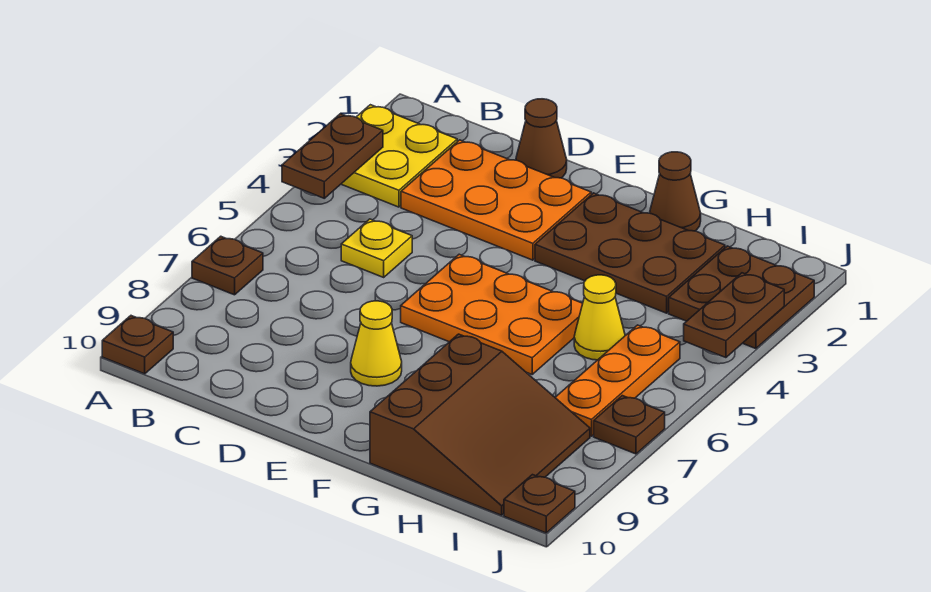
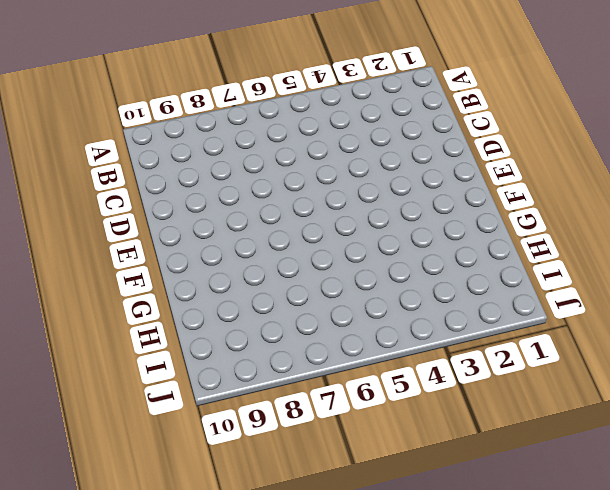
none -> yellow 2x2 plate [341,105,457,207]
none -> brown 1x1 plate [192,236,263,295]
none -> brown 1x1 plate [102,316,173,374]

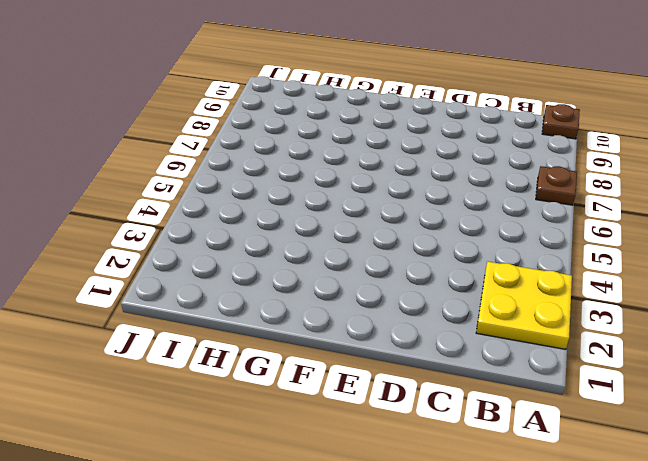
none -> orange 2x3 plate [401,140,591,260]
none -> yellow 1x1 plate [341,219,412,277]
none -> brown 1x1 cone [516,99,567,178]

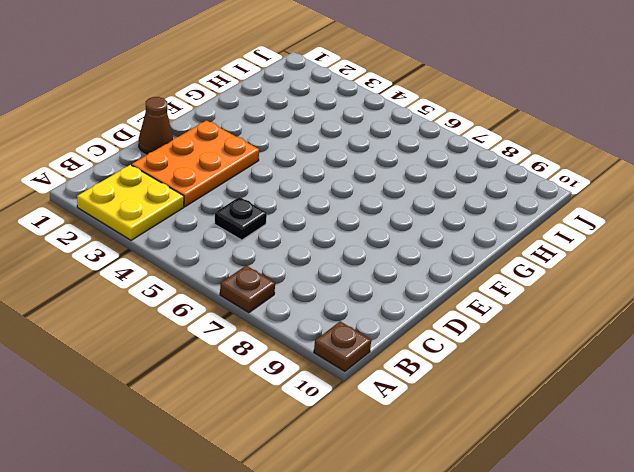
black 1x1 plate [214,197,267,240] -> yellow 1x1 plate [341,219,412,277]
none -> orange 2x3 plate [401,254,583,374]
none -> yellow 1x1 cone [351,301,402,386]
none -> brown 2x3 plate [535,193,725,313]

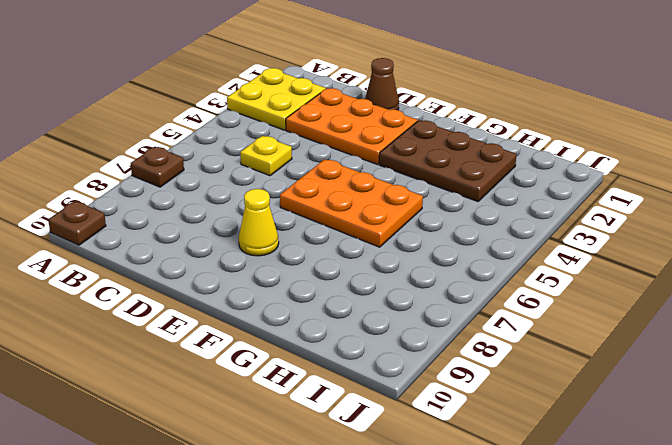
none -> brown 1x1 cone [650,152,701,231]
none -> brown 3x3 slope [370,334,590,515]
none -> yellow 1x1 cone [574,275,625,360]

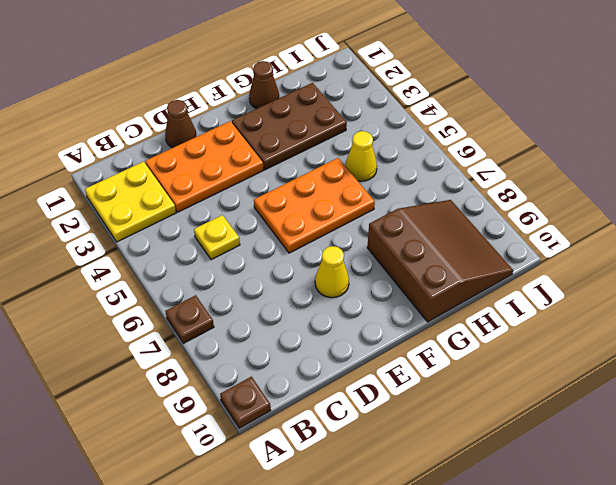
none -> brown 2x2 plate [669,246,814,349]
none -> orange 1x3 plate [555,325,680,436]
none -> brown 1x1 plate [594,396,665,454]

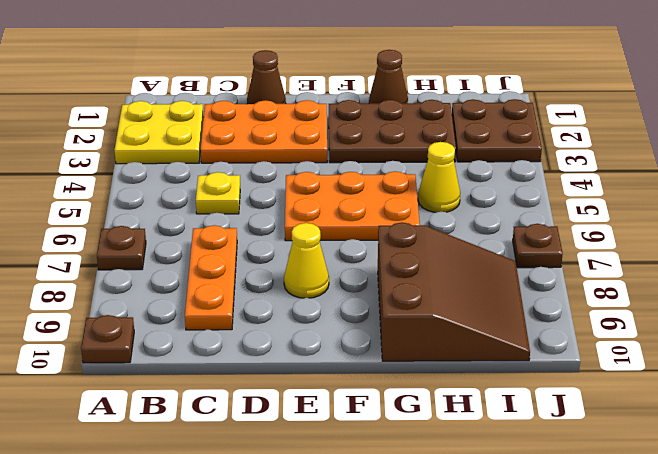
orange 1x3 plate [185,225,237,330] -> orange 1x3 plate moved to [555,325,680,436]
none -> brown 1x1 plate [504,475,575,533]
none -> brown 1x2 plate [282,114,383,198]
none -> brown 1x2 plate [684,273,784,358]

